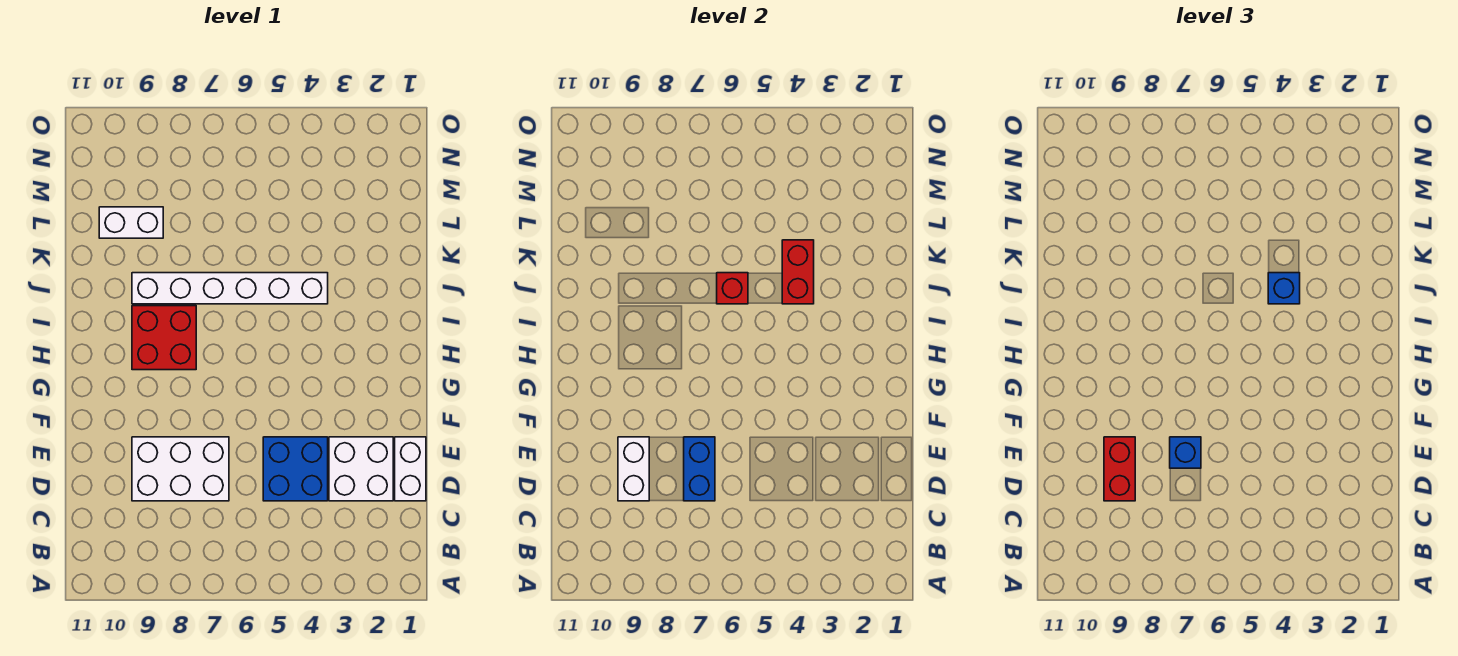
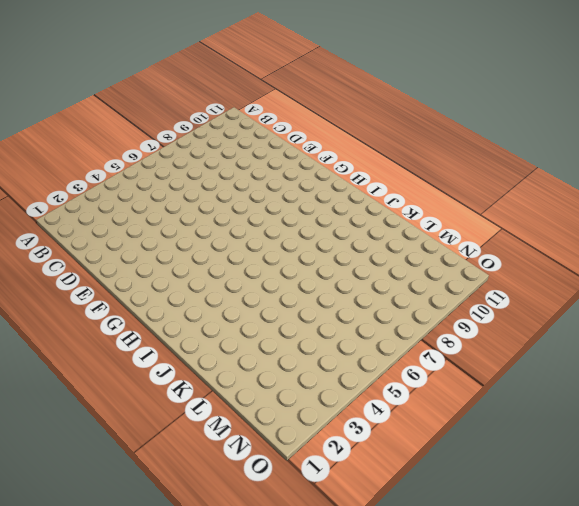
none -> white 1x2 brick [395,437,426,501]
none -> white 2x2 brick [329,437,393,501]
none -> blue 2x2 brick [263,437,328,501]

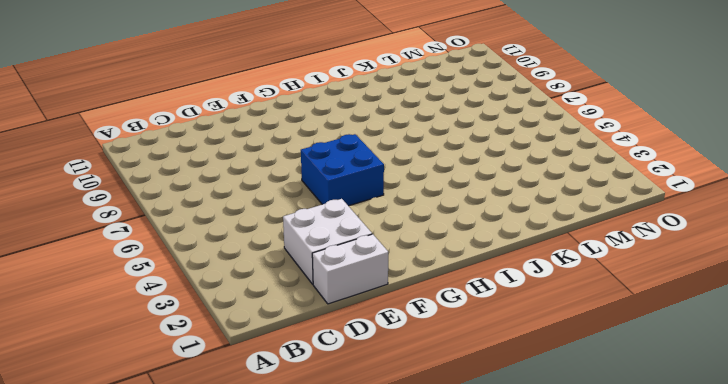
blue 2x2 brick [301,134,384,206] -> blue 2x2 brick moved to [263,437,328,501]
none -> white 2x3 brick [132,437,229,501]
none -> red 2x2 brick [132,306,196,370]
none -> white 1x6 brick [132,273,328,304]

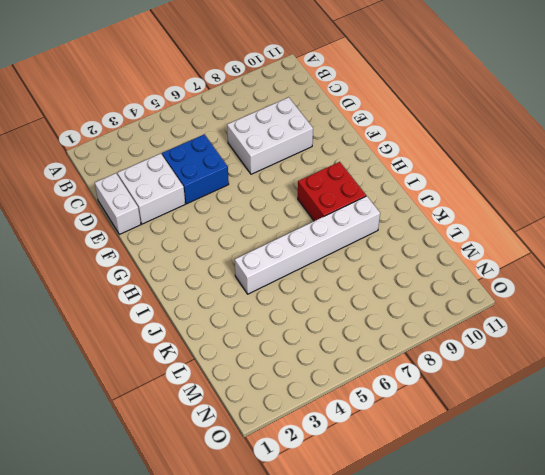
none -> white 1x2 brick [99,207,163,238]
none -> blue 1x2 brick [684,437,715,501]
none -> white 1x2 brick [618,437,649,501]

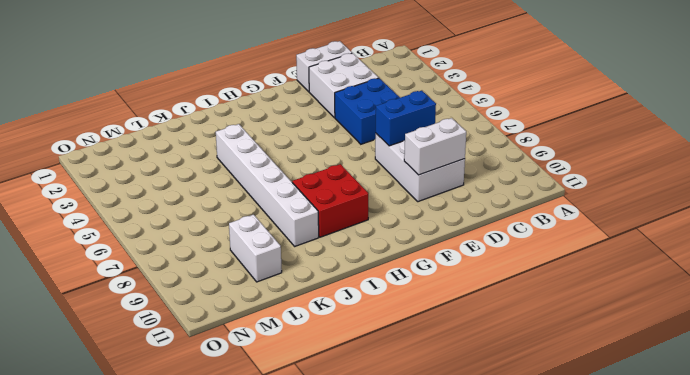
none -> red 1x2 brick [782,240,814,304]
none -> red 1x1 brick [717,273,748,304]
none -> red 1x2 brick [1104,437,1135,501]

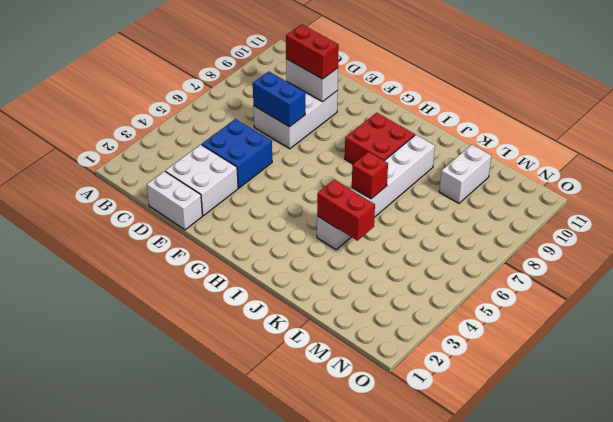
none -> blue 1x1 brick [1170,437,1201,468]
none -> blue 1x1 brick [1268,273,1300,304]

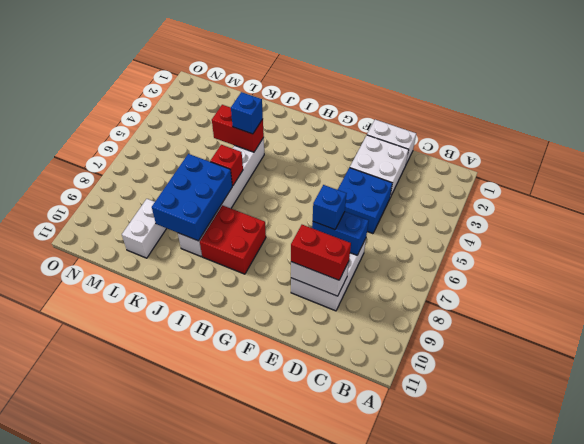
blue 2x3 brick [152,154,232,241] -> none

